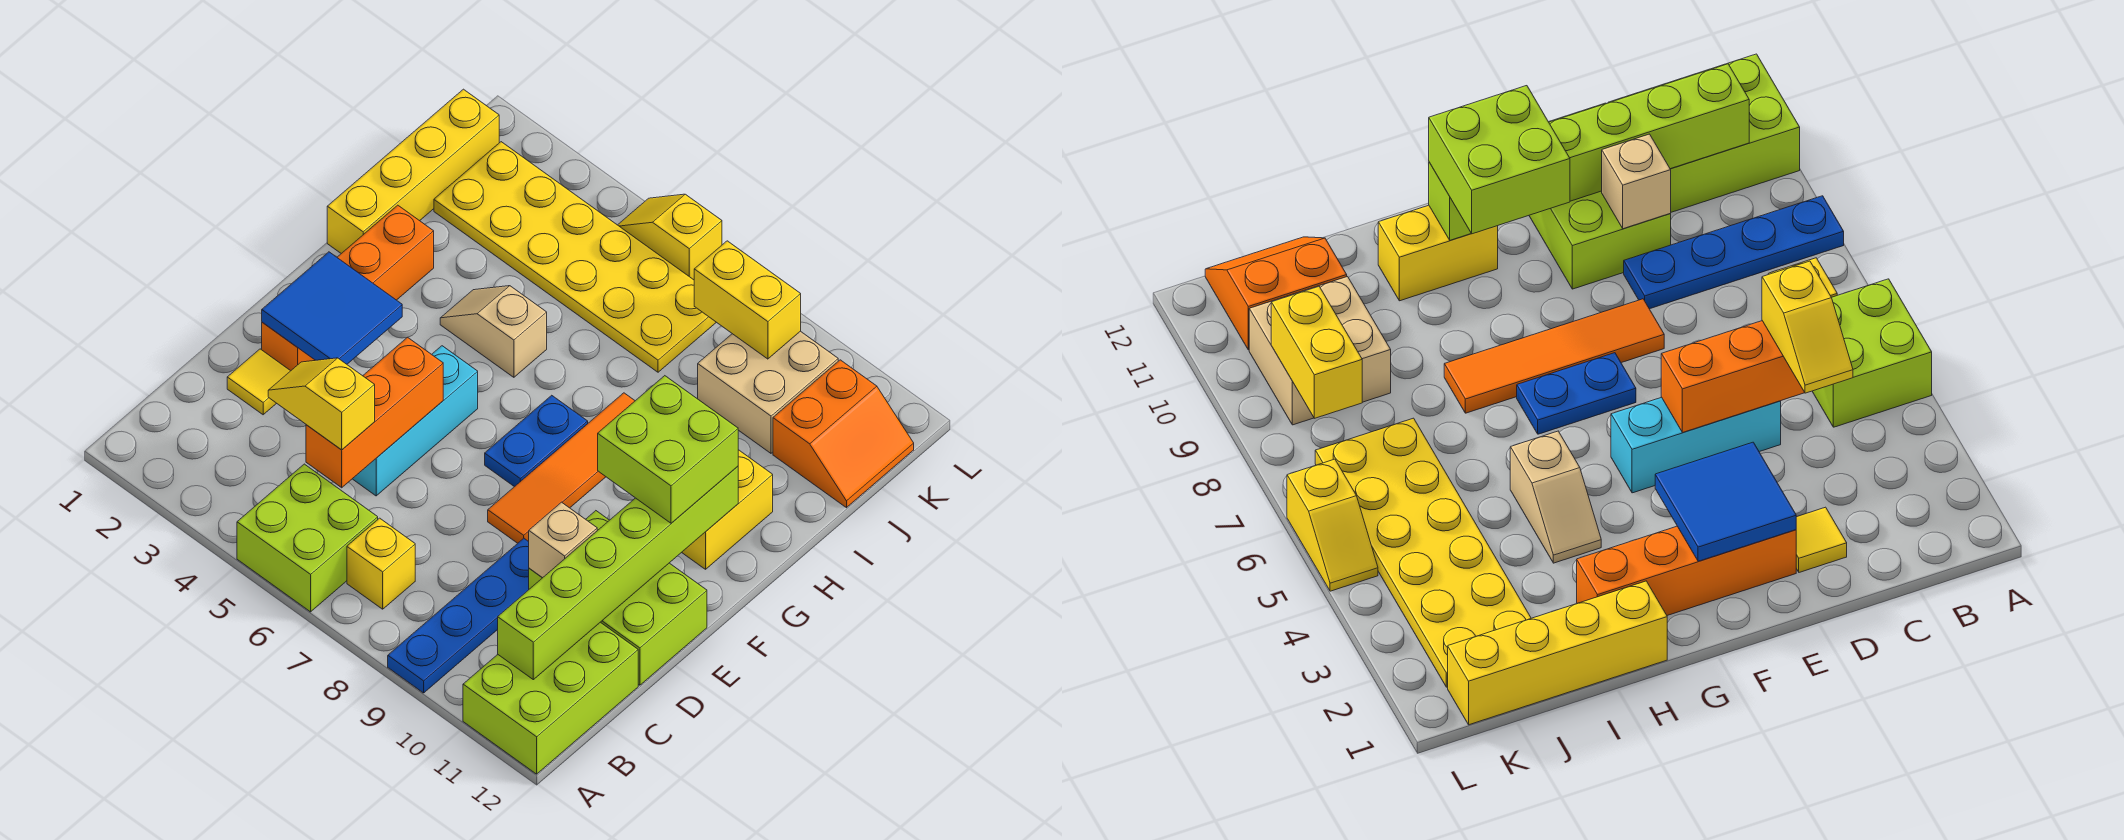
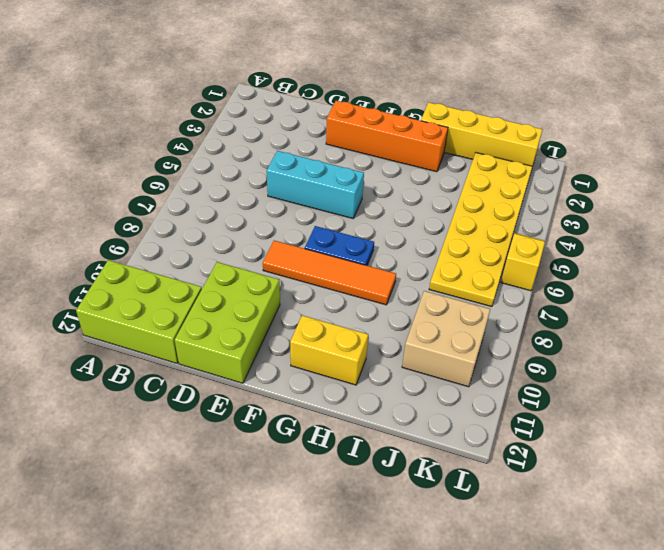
none -> lime 2x2 brick [237,464,378,612]
none -> blue 1x4 plate [388,538,529,693]
none -> yellow 1x1 brick [347,518,415,609]

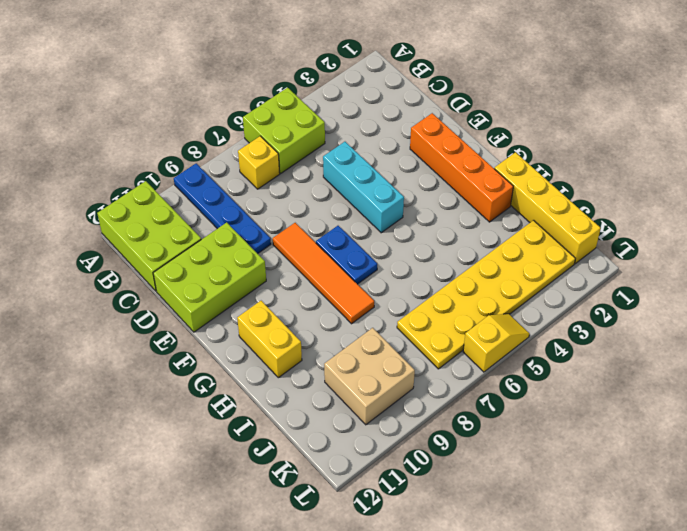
none -> yellow 1x1 tile [227,349,290,415]
none -> tan 1x2 slope [440,286,547,377]
none -> orange 2x2 slope [773,360,914,508]

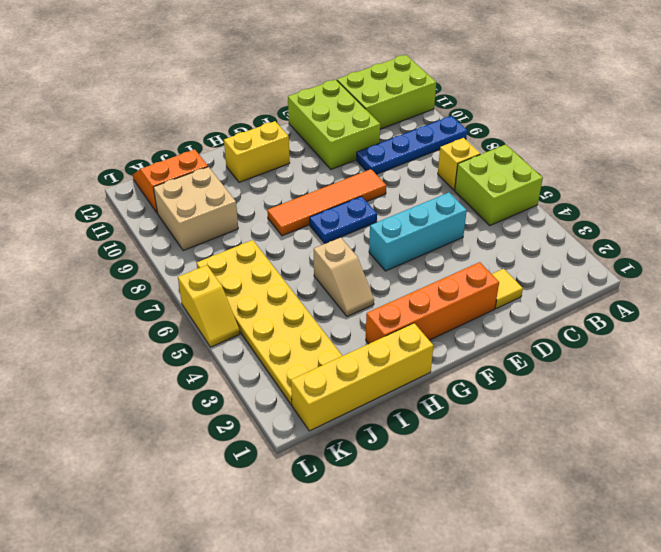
none -> lime 1x6 brick [498,466,738,680]
none -> orange 1x3 brick [306,337,443,488]
none -> tan 1x1 brick [529,502,597,578]

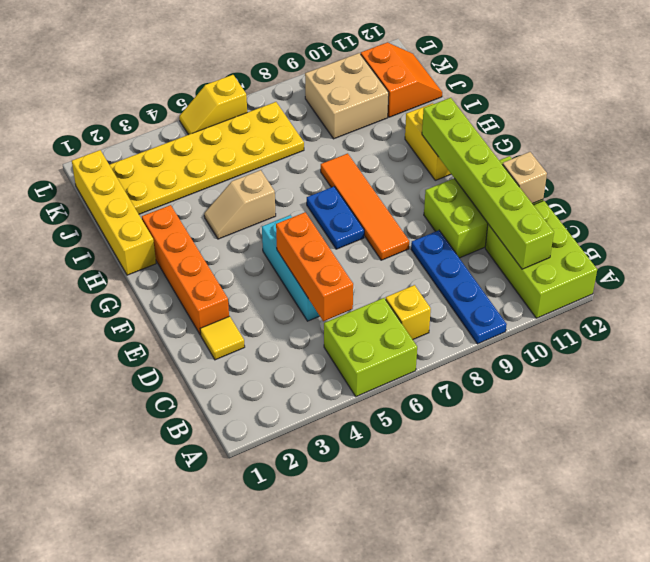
tan 1x1 brick [502,152,547,204] -> tan 1x1 brick moved to [529,502,597,578]
none -> blue 2x2 tile [262,252,402,364]
none -> yellow 1x2 brick [694,241,801,359]
none -> yellow 1x2 slope [268,358,375,450]

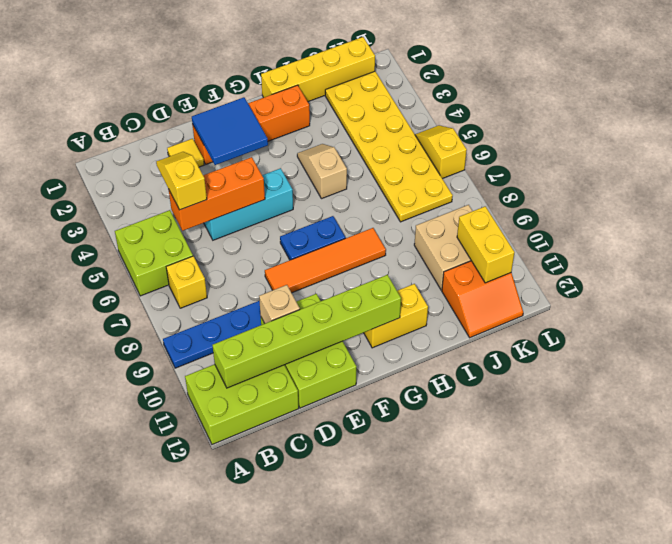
yellow 1x2 brick [457,206,515,283] -> yellow 1x2 brick moved to [694,241,801,359]
none -> lime 2x2 brick [598,376,738,523]

